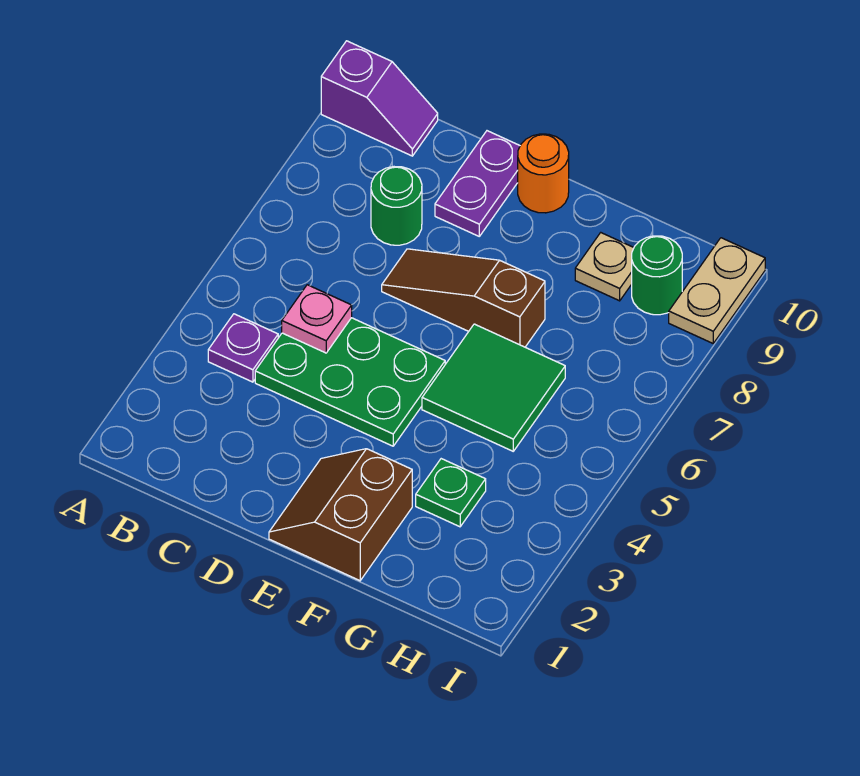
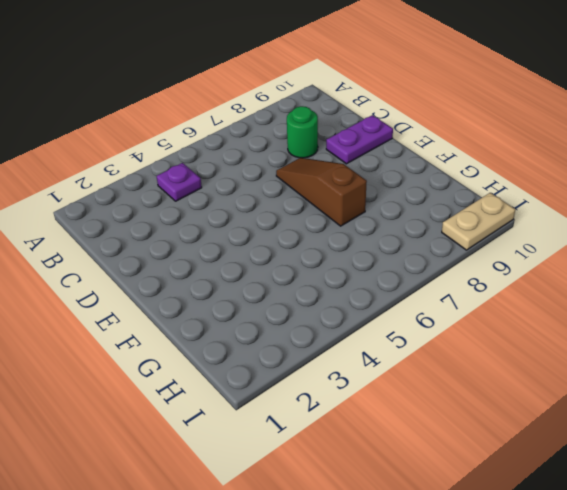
none -> purple 1x2 slope [321,41,438,156]
none -> green 2x3 plate [255,318,445,446]
none -> brown 2x2 slope [269,449,412,581]

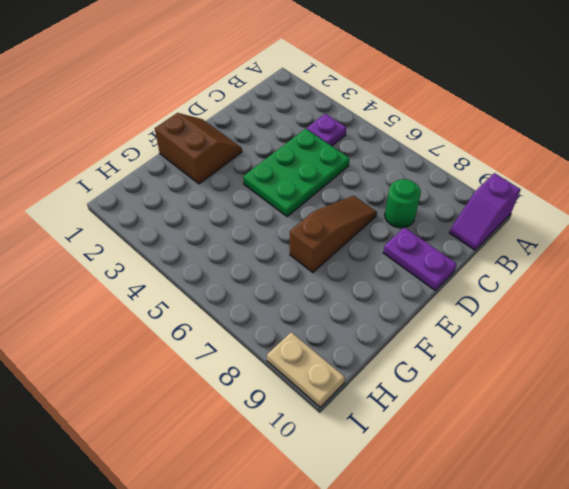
none -> orange 1x1 round brick [518,134,569,213]
none -> green 2x2 tile [422,324,565,451]
none -> green 1x1 plate [416,459,486,527]

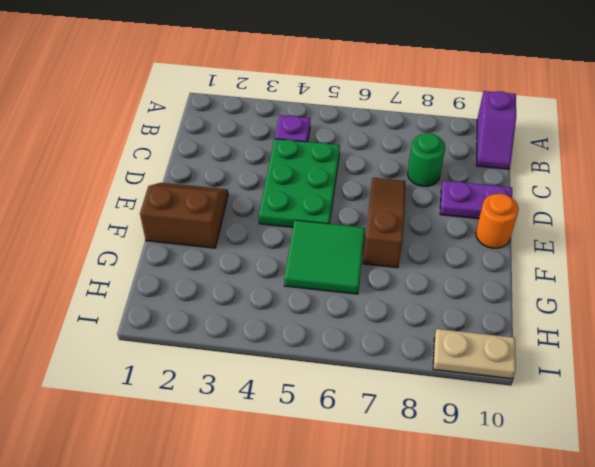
none -> green 1x1 plate [416,459,486,527]
none -> tan 1x1 plate [575,233,634,301]
none -> green 1x1 round brick [632,236,682,315]

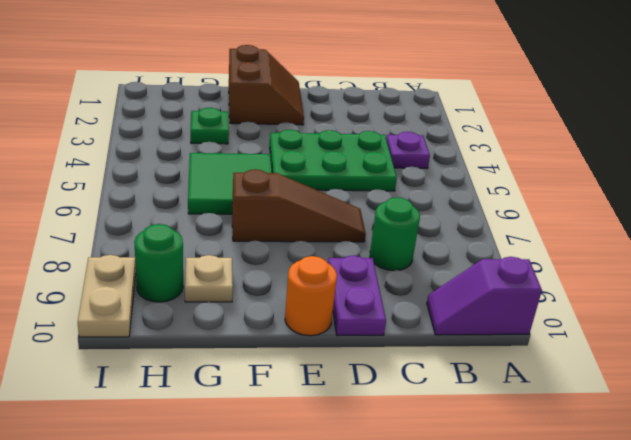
none -> pink 1x1 plate [282,285,352,353]

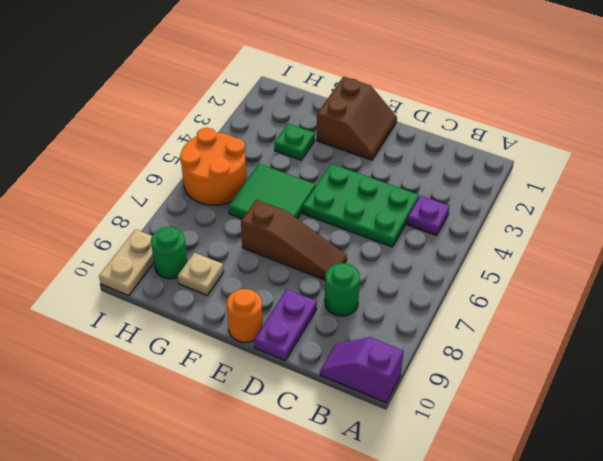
orange 2x2 round brick [180,128,247,205] -> none
none -> pink 1x1 plate [282,285,352,353]

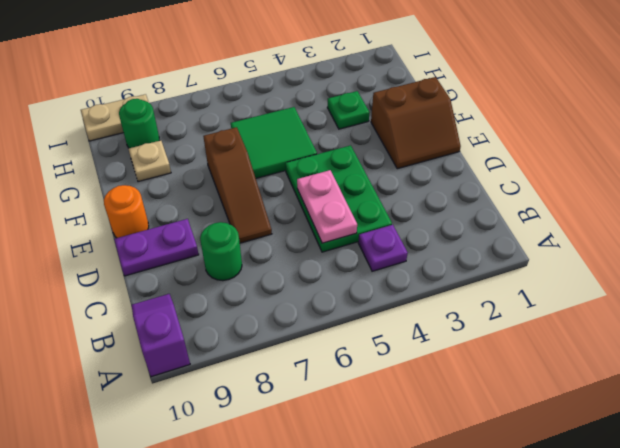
pink 1x2 plate [297,170,357,243] -> pink 1x1 plate [282,285,352,353]

